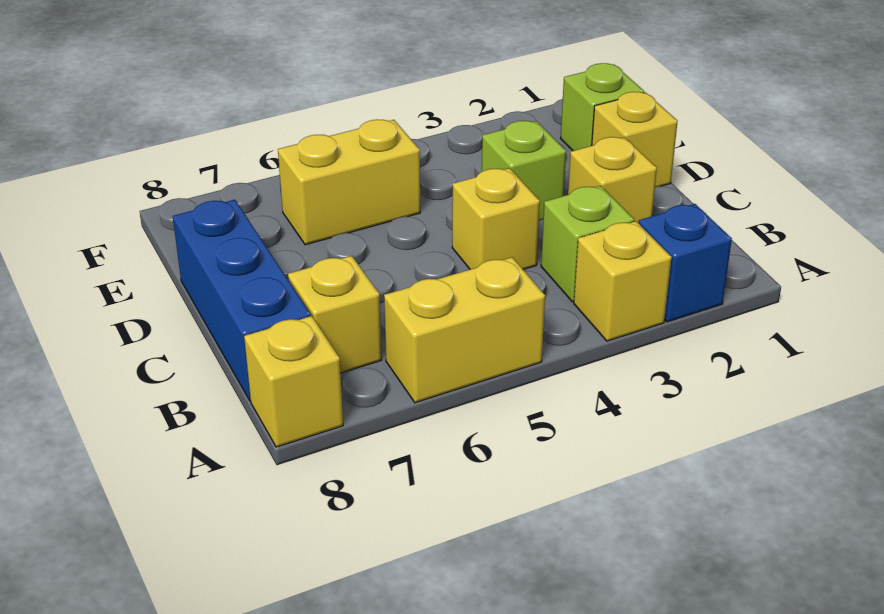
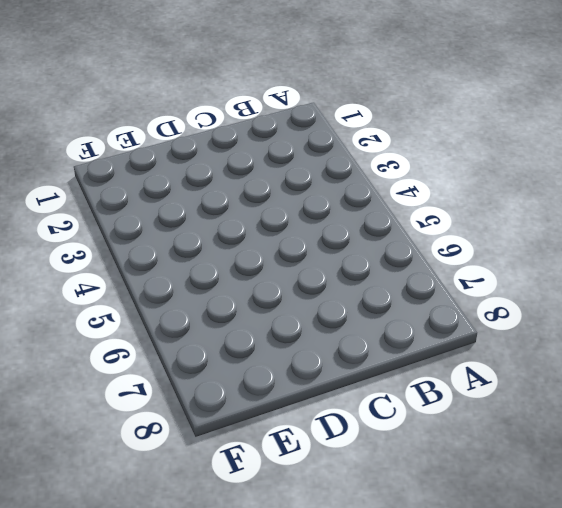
none -> blue 1x1 brick [639,204,732,322]
none -> yellow 1x1 brick [574,221,672,341]
none -> yellow 1x2 brick [384,257,545,403]

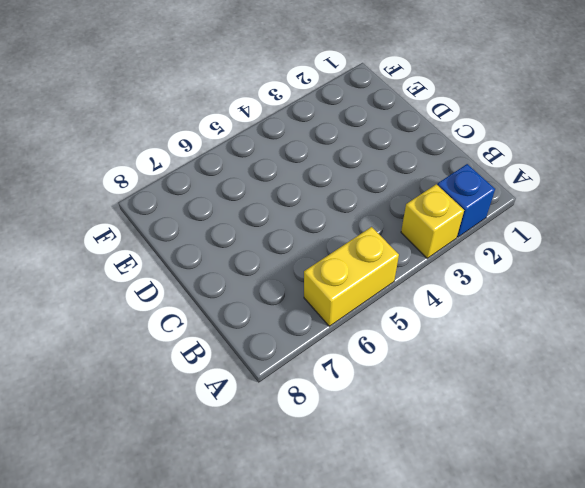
none -> yellow 1x1 brick [244,316,343,447]
none -> lime 1x1 brick [541,186,634,302]
none -> yellow 1x1 brick [288,256,382,373]

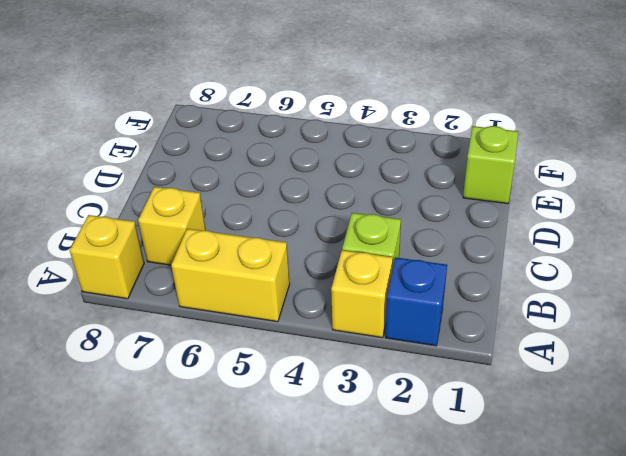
none -> blue 1x3 brick [173,200,311,401]
none -> yellow 1x1 brick [568,137,657,223]
none -> yellow 1x1 brick [452,168,540,269]

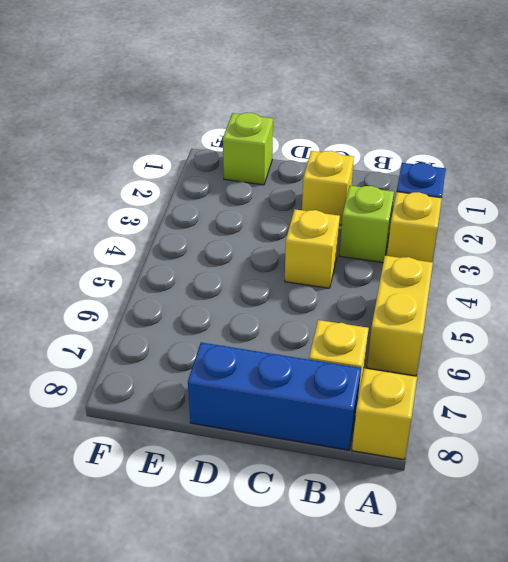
none -> yellow 1x1 brick [592,92,678,187]
none -> lime 1x1 brick [482,121,566,221]
none -> yellow 1x2 brick [278,119,420,245]

